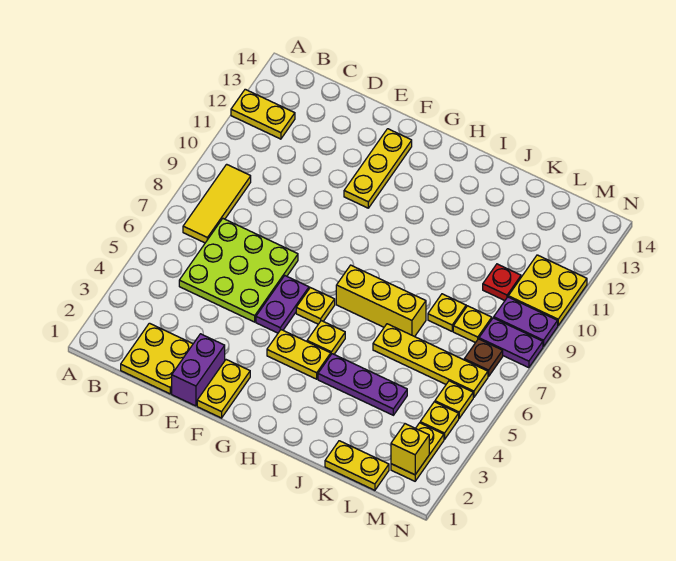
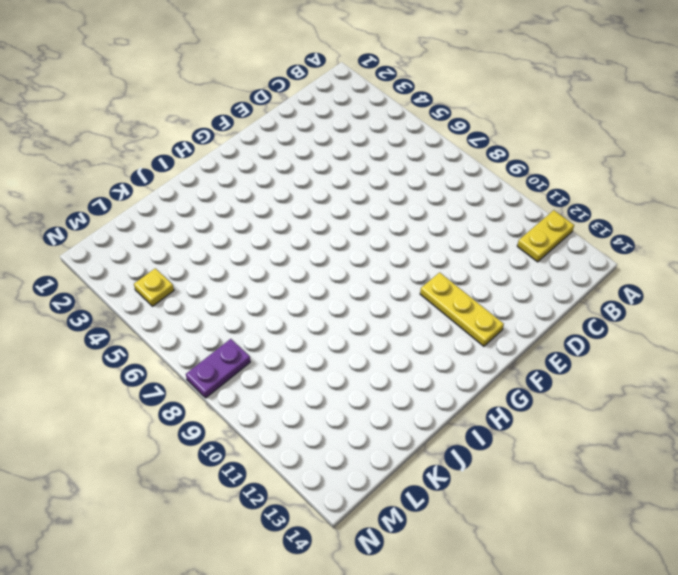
none -> yellow 1x3 tile [183,164,251,243]
none -> yellow 2x2 plate [121,323,193,394]
none -> lime 3x3 plate [179,219,298,322]

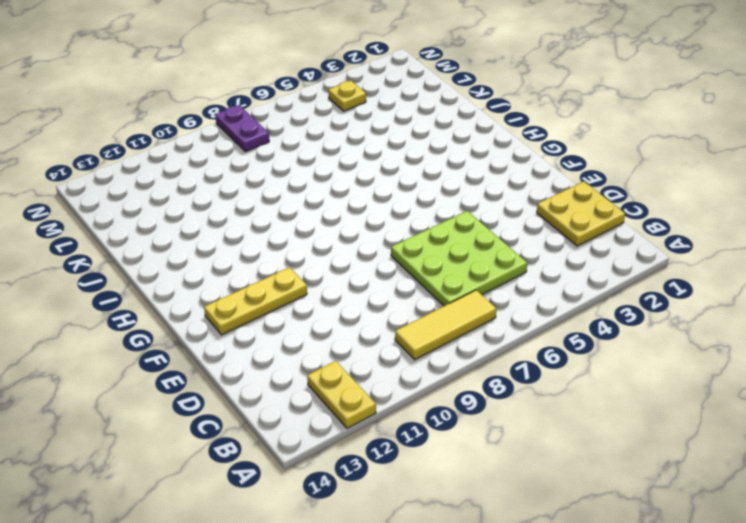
none -> purple 1x2 brick [172,334,225,406]
none -> yellow 1x2 plate [197,360,250,418]
none -> purple 1x2 plate [256,276,309,333]

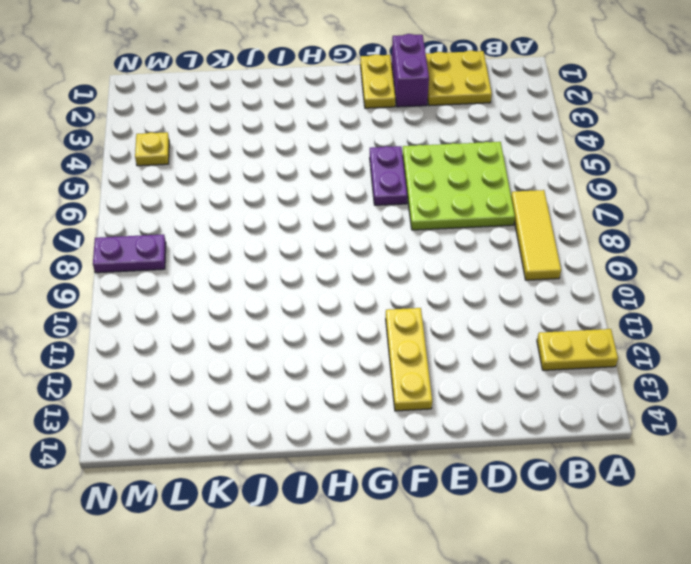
none -> yellow 1x2 plate [267,330,331,379]
none -> yellow 1x1 plate [296,288,335,324]
none -> yellow 1x1 plate [307,321,345,354]

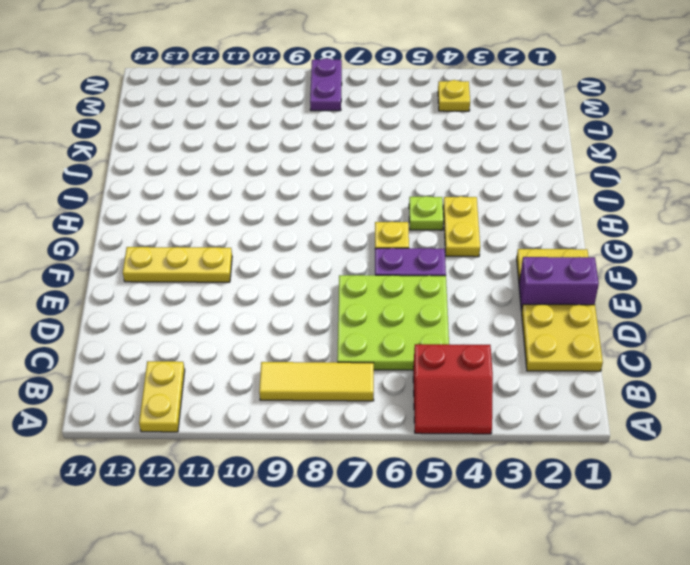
red 2x2 slope [413,344,493,434] -> none
lime 1x1 plate [409,196,443,230] -> yellow 1x1 plate [307,321,345,354]
none -> yellow 1x3 brick [336,265,426,337]
none -> purple 1x3 plate [318,354,407,415]
none -> yellow 1x4 plate [373,324,488,398]

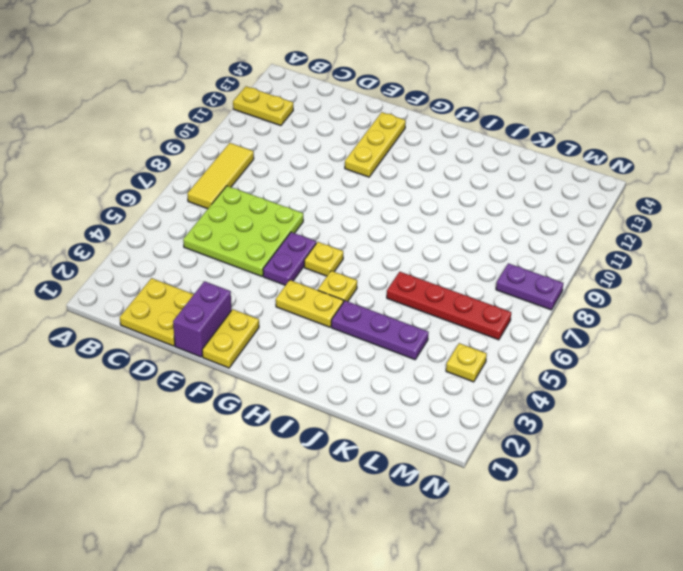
red 1x4 plate [387,272,511,340] -> yellow 1x4 plate [373,324,488,398]
none -> yellow 1x3 brick [336,265,426,337]
none -> yellow 1x2 plate [325,441,389,490]
none -> yellow 1x1 plate [428,294,466,331]

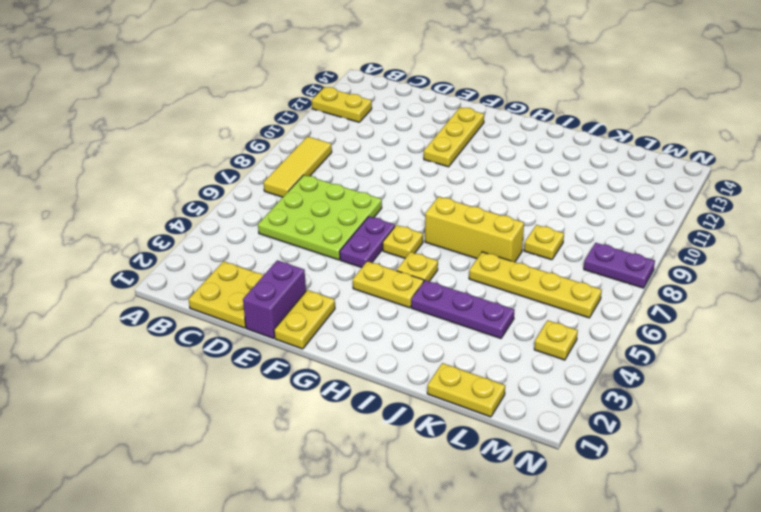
none -> yellow 1x1 plate [453,306,492,343]
none -> red 1x1 plate [483,264,521,301]
none -> yellow 1x2 plate [391,423,444,481]

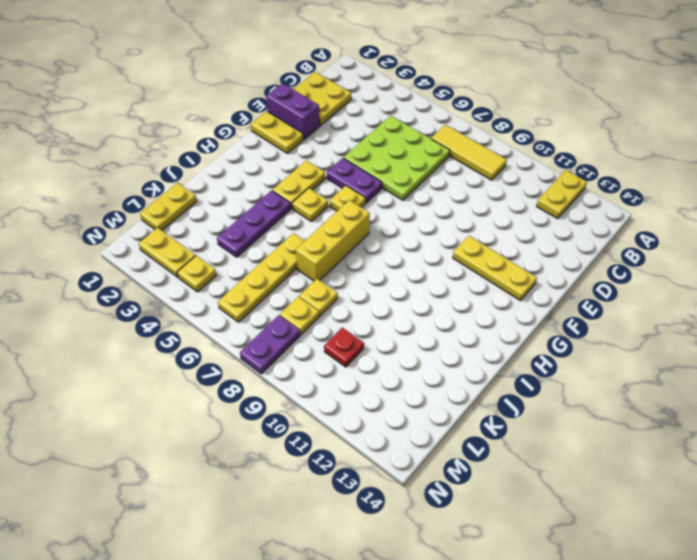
none -> yellow 1x1 plate [435,381,473,418]
none -> brown 1x1 plate [464,339,503,377]
none -> purple 1x2 plate [494,297,558,347]

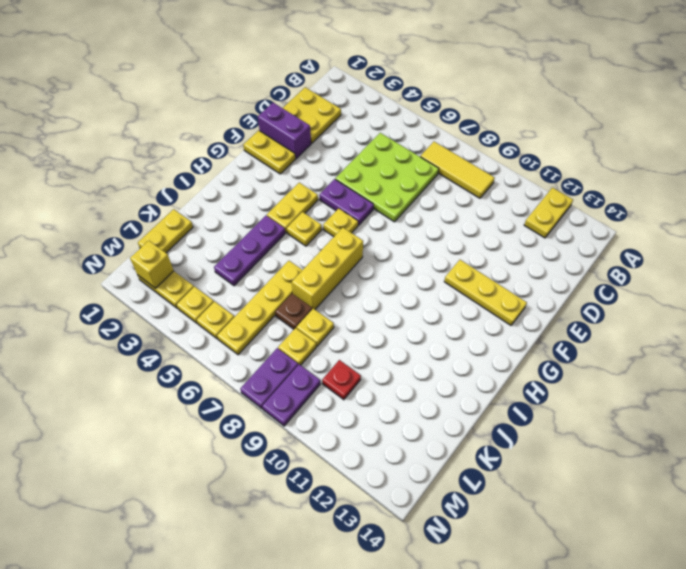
brown 1x1 plate [275,294,312,329] -> brown 1x1 plate moved to [464,339,503,377]
none -> yellow 2x2 plate [508,255,587,325]

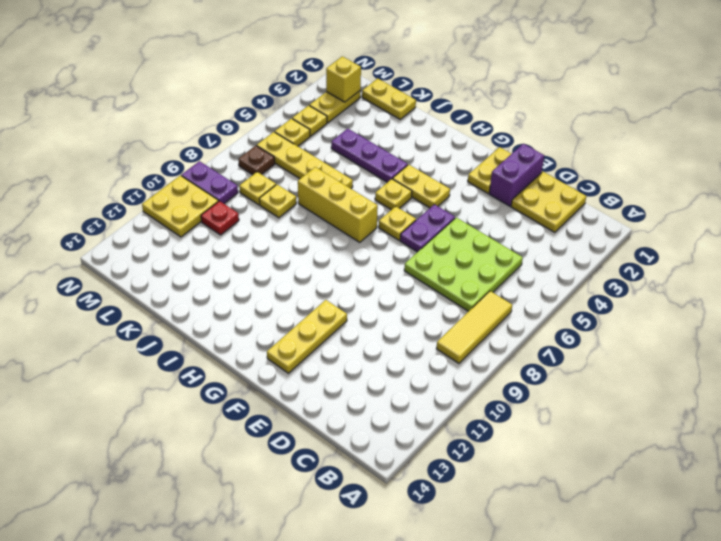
none -> yellow 1x2 plate [231,89,295,139]
none -> purple 1x2 plate [479,318,543,368]

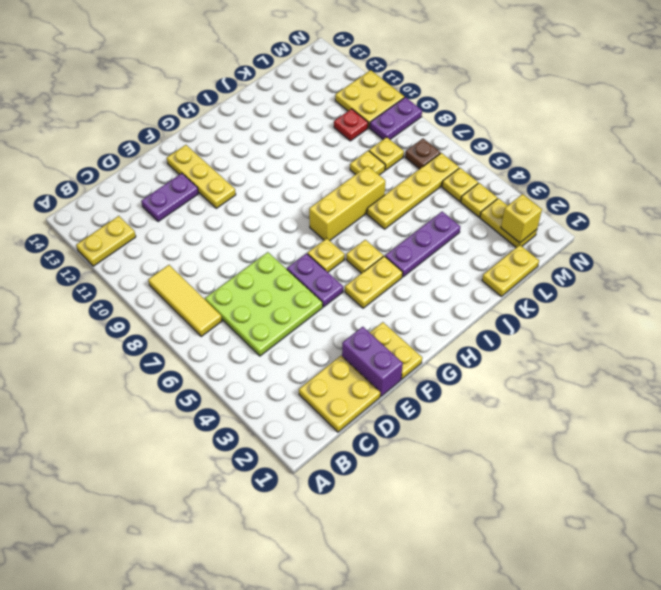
purple 1x2 plate [141,173,199,222] -> purple 1x2 plate moved to [479,318,543,368]

